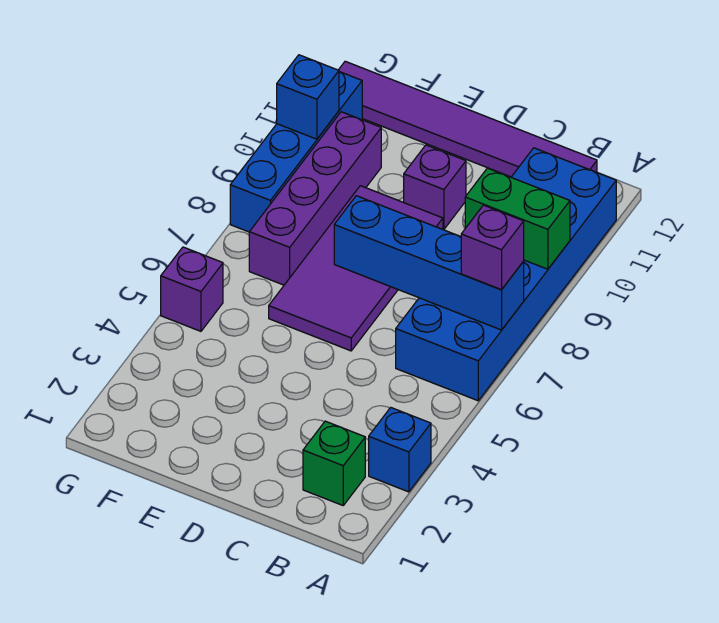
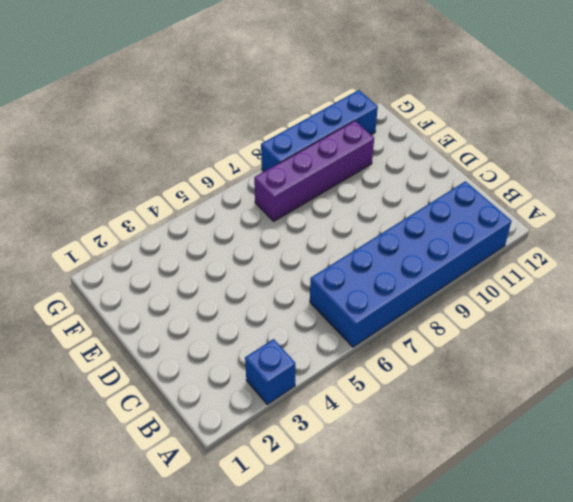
none -> green 1x1 brick [303,421,365,505]
none -> purple 1x6 tile [339,61,597,177]
none -> purple 2x4 tile [269,186,443,351]

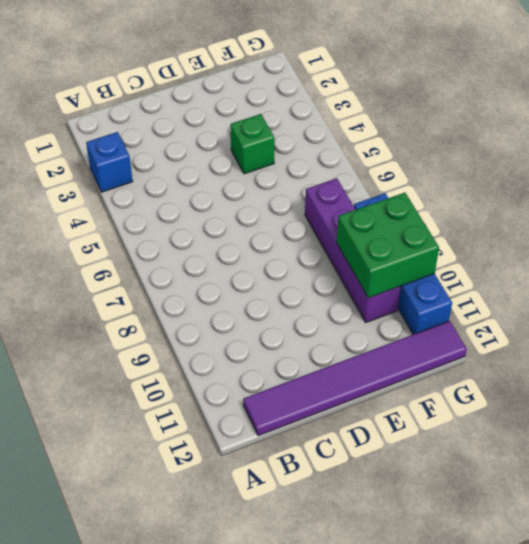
green 1x1 brick [230,114,274,174] -> green 1x1 brick moved to [303,421,365,505]
green 2x2 brick [337,193,439,298] -> blue 1x1 brick [277,55,339,139]
none -> blue 2x6 brick [396,148,616,401]
none -> purple 2x4 tile [269,186,443,351]
none -> purple 1x1 brick [404,145,466,229]

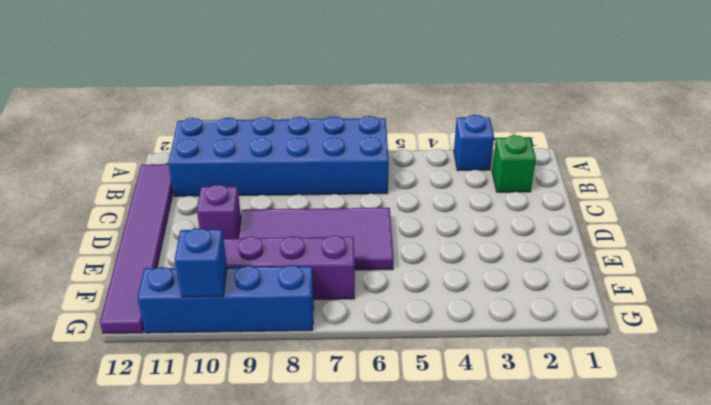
none -> purple 1x1 brick [161,247,223,331]
none -> blue 1x4 brick [334,196,524,330]
none -> green 1x2 brick [465,168,570,269]

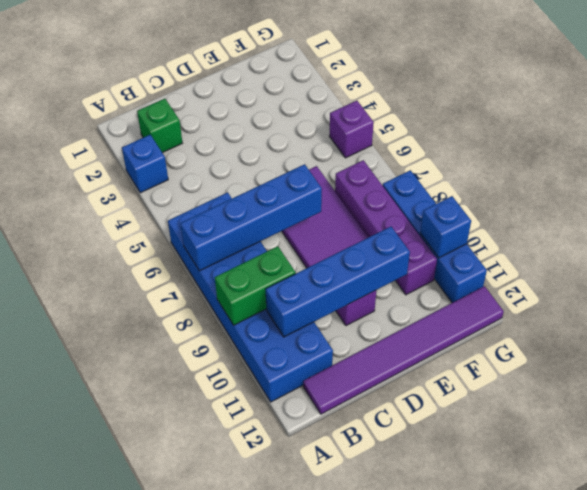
blue 1x4 brick [266,227,410,337] -> none
none -> purple 1x1 brick [461,205,524,290]

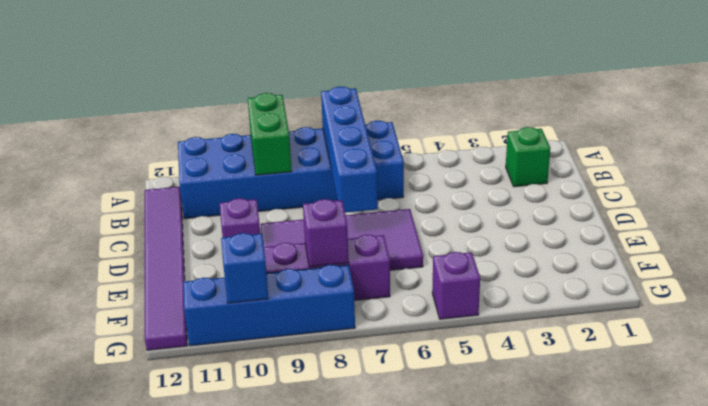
purple 1x1 brick [303,199,349,267] -> purple 1x1 brick moved to [461,205,524,290]
none -> blue 1x1 brick [369,408,431,492]

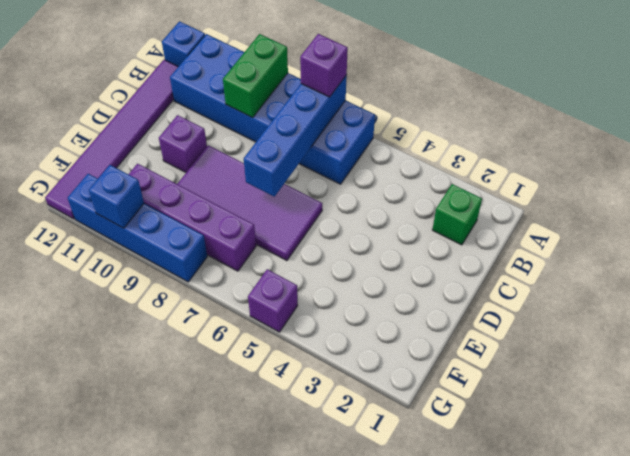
blue 1x1 brick [162,21,205,67] -> blue 1x1 brick moved to [369,408,431,492]

